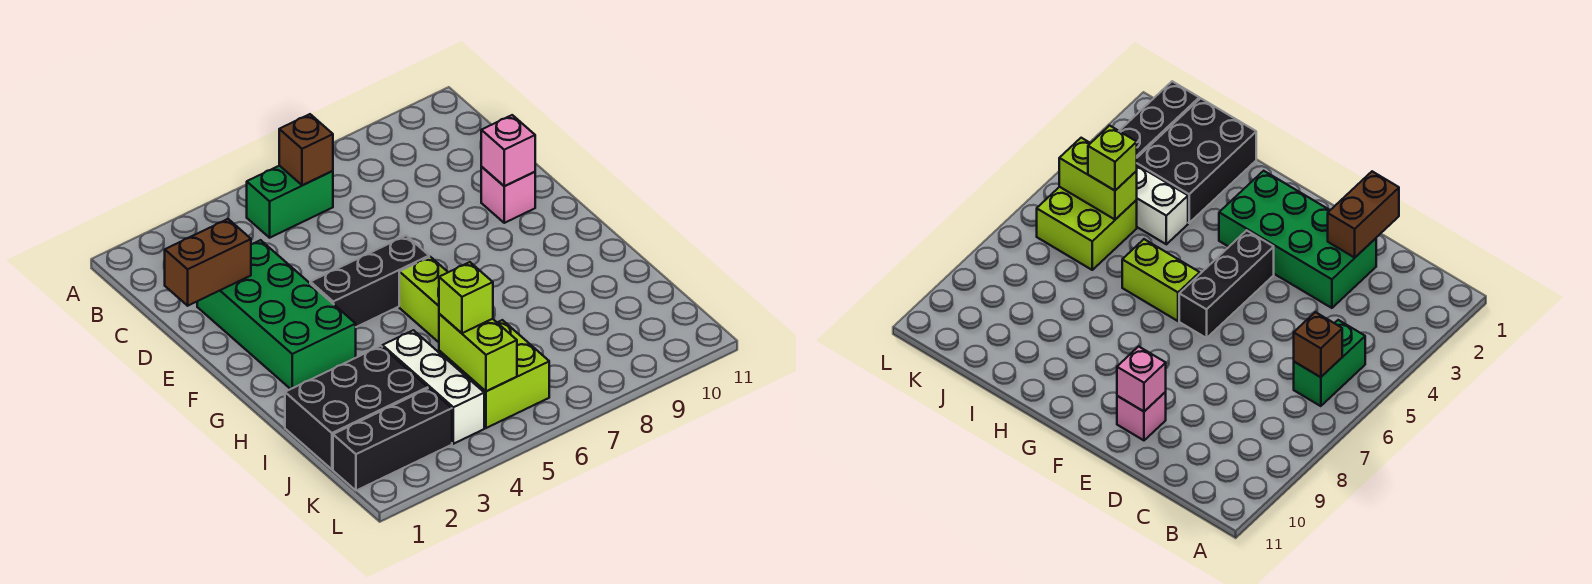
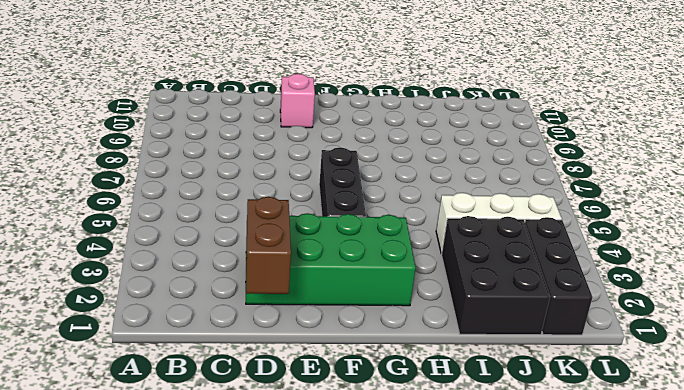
none -> green 1x2 brick [247,166,333,238]
none -> lime 1x2 brick [399,257,448,342]
none -> lime 2x2 brick [439,320,549,428]

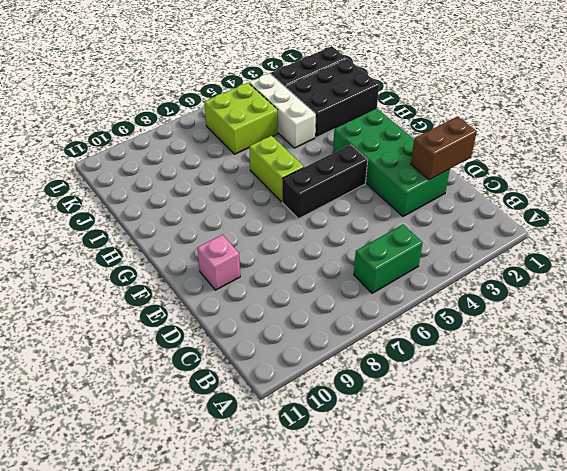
none -> brown 1x1 brick [279,114,333,185]
none -> pink 1x1 brick [481,115,535,186]
none -> lime 1x2 brick [439,314,517,391]

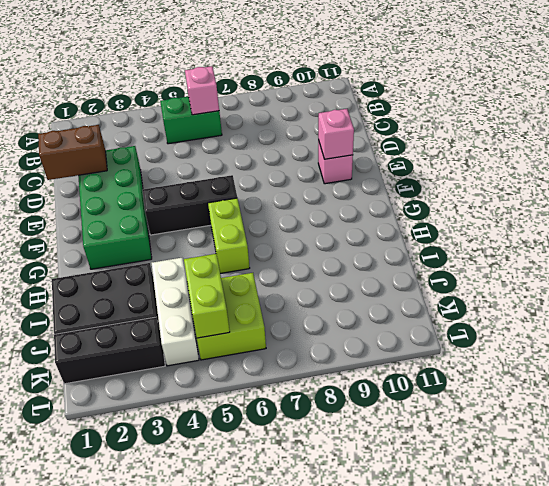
pink 1x1 brick [185,66,219,115] -> brown 1x1 brick [279,114,333,185]
none -> lime 1x1 brick [439,262,493,333]

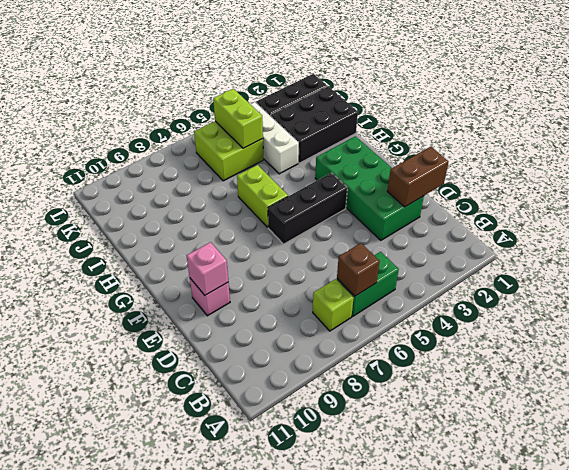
lime 1x1 brick [313,279,354,331] -> lime 1x1 brick moved to [439,262,493,333]

